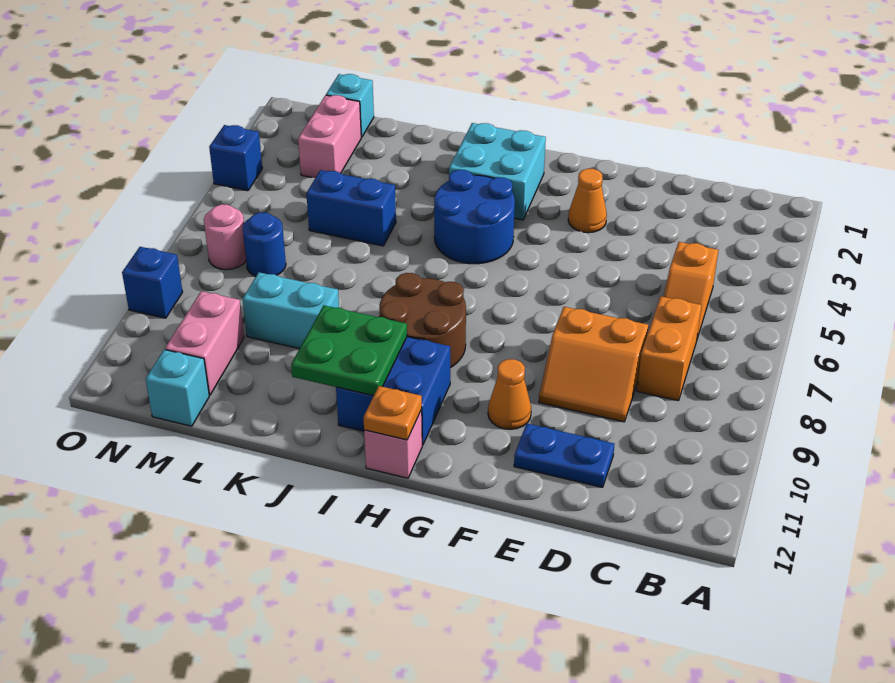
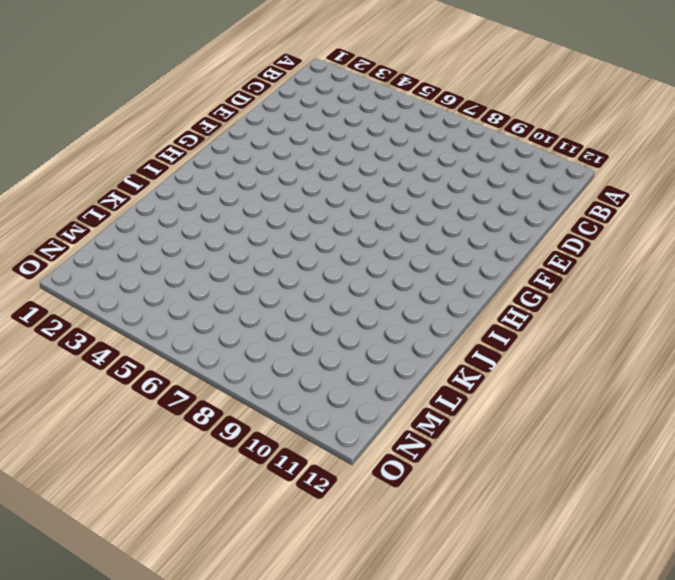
none -> orange 1x2 slope [663,242,718,339]
none -> orange 1x2 brick [637,296,702,401]
none -> orange 2x2 slope [539,307,648,422]

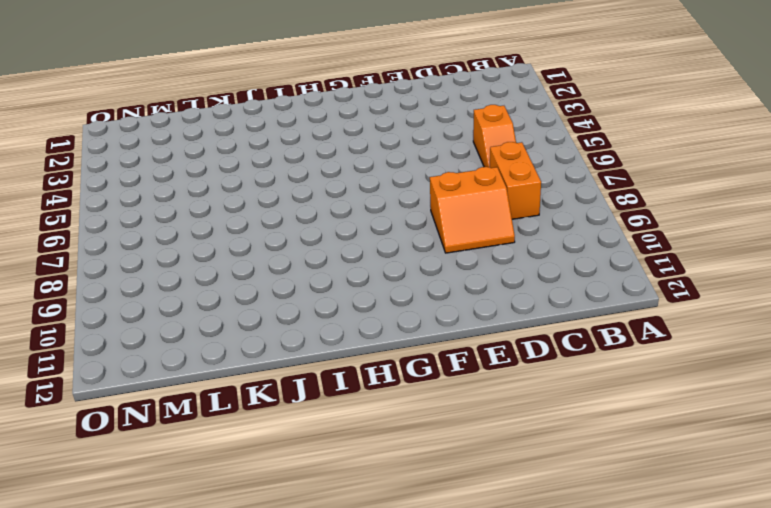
none -> blue 1x2 plate [514,424,614,487]
none -> orange 1x1 cone [568,169,607,233]
none -> orange 1x1 cone [488,359,531,429]

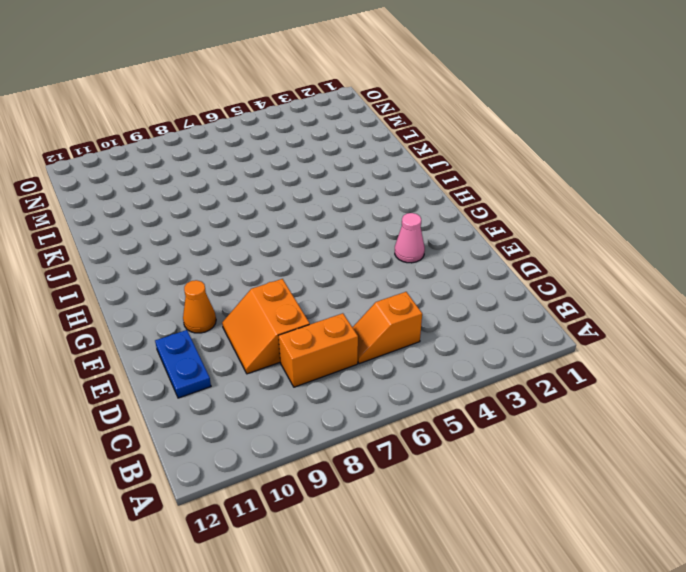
pink 1x1 cone [395,213,425,263] -> orange 1x1 cone [568,169,607,233]
none -> cyan 2x2 brick [449,123,546,220]
none -> blue 2x2 round brick [434,170,515,264]
none -> brown 2x2 round brick [379,273,466,368]

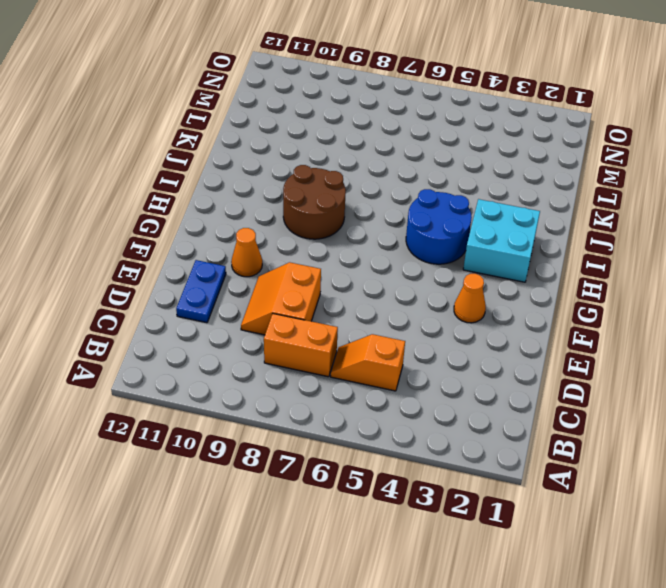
none -> blue 2x2 brick [336,337,450,445]
none -> pink 1x1 brick [364,410,422,478]
none -> blue 1x2 brick [306,170,396,246]

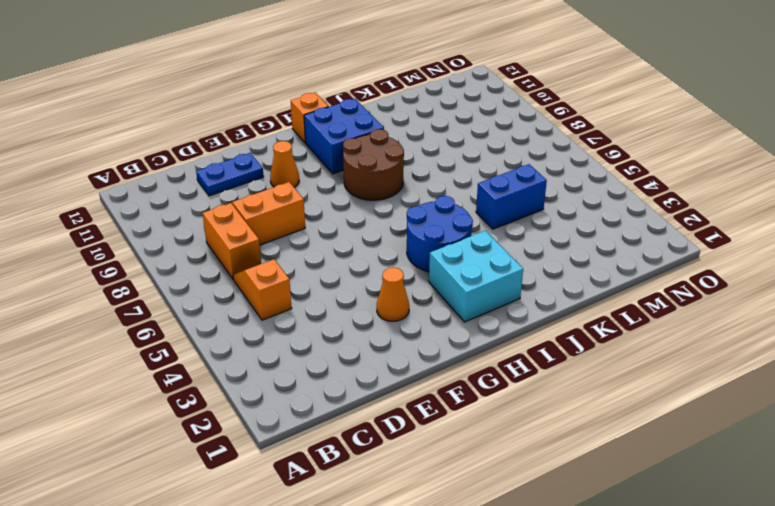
orange 1x1 brick [291,92,328,143] -> pink 1x1 brick [364,410,422,478]
none -> cyan 1x2 brick [243,272,339,349]
none -> cyan 1x1 brick [326,74,374,137]
none -> pink 1x2 brick [298,95,361,178]

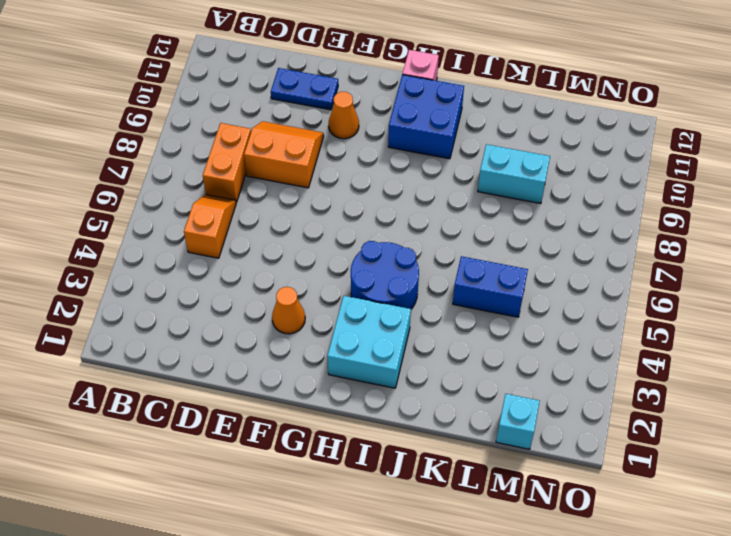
none -> brown 2x2 round brick [379,273,466,368]
none -> pink 1x2 brick [298,95,361,178]
none -> blue 1x1 round brick [243,213,286,276]

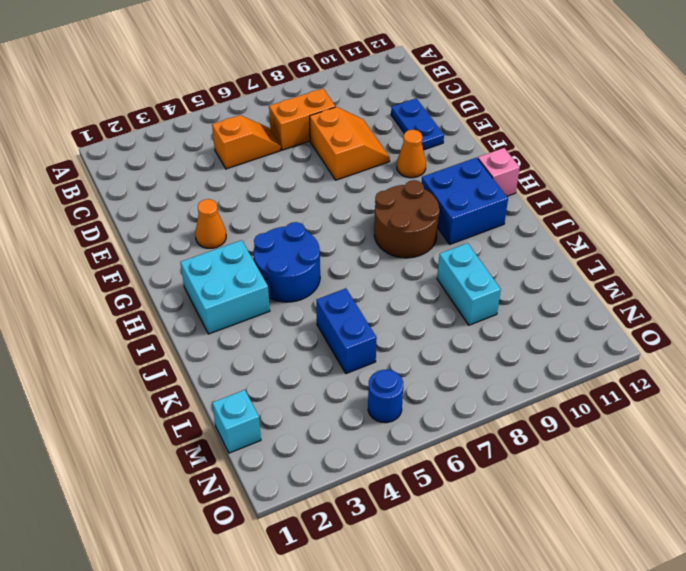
blue 1x1 round brick [368,370,403,423] -> blue 1x1 round brick moved to [243,213,286,276]
none -> pink 1x2 brick [298,95,361,178]
none -> pink 1x2 brick [165,291,244,395]
none -> cyan 1x1 brick [146,350,209,426]

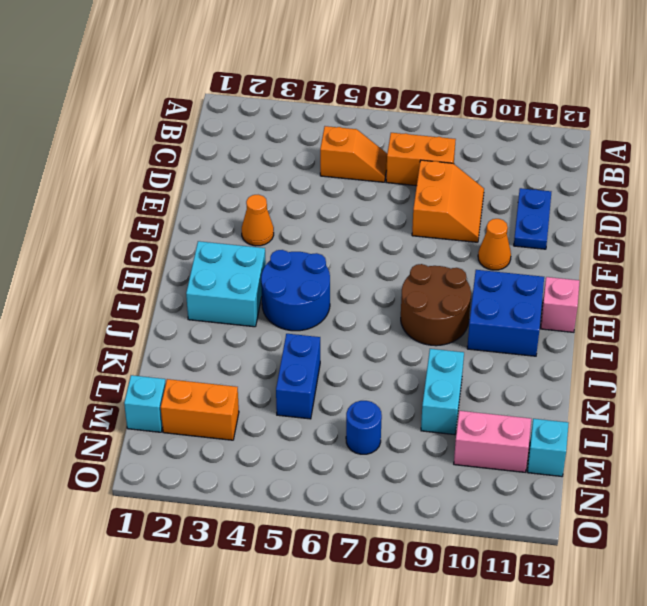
orange 1x2 brick [161,379,239,440] -> pink 1x2 brick [298,95,361,178]
none -> pink 1x1 round brick [204,204,246,270]
none -> blue 1x1 brick [209,125,262,191]
none -> blue 1x1 brick [122,247,183,318]

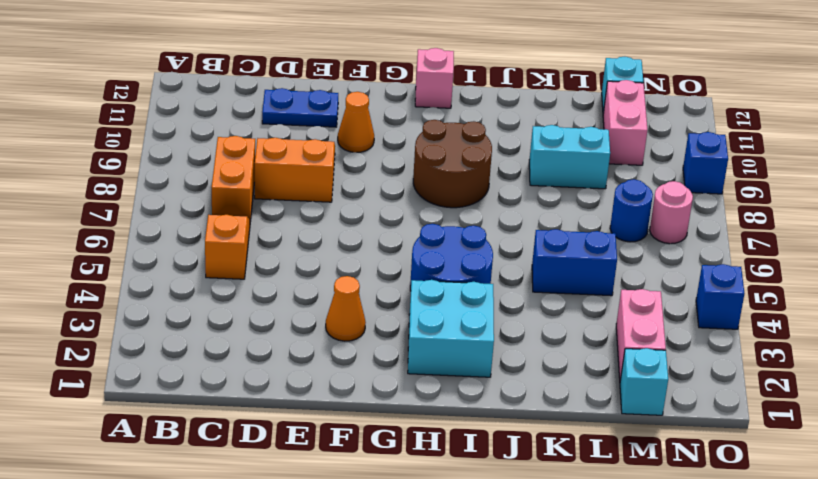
none -> blue 2x2 brick [336,337,450,445]
none -> orange 1x1 plate [363,386,422,440]
none -> green 2x2 plate [291,305,407,396]

